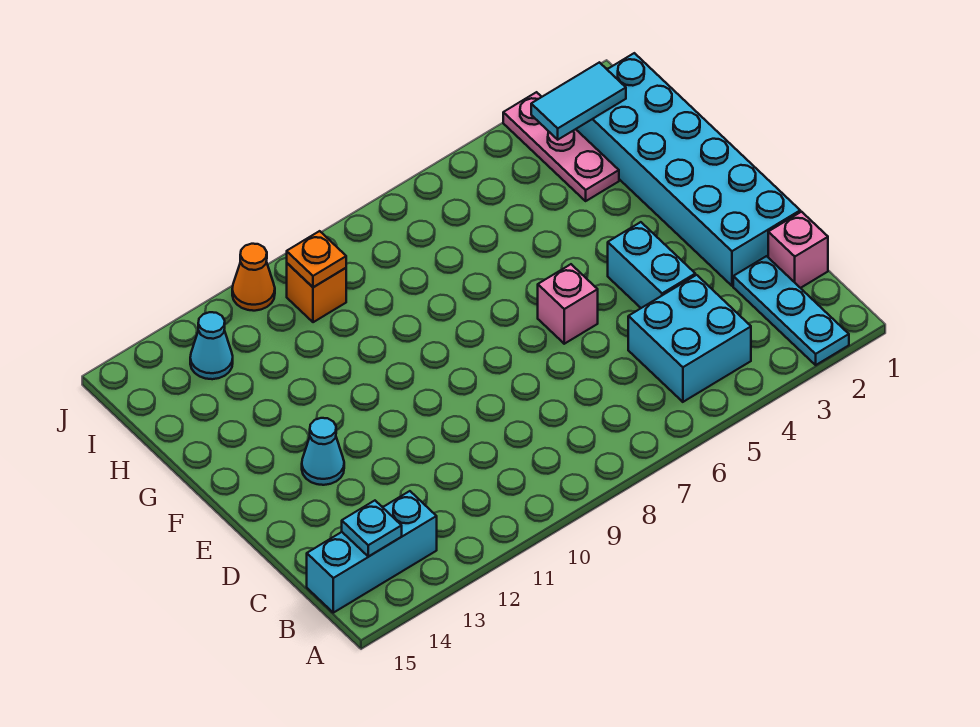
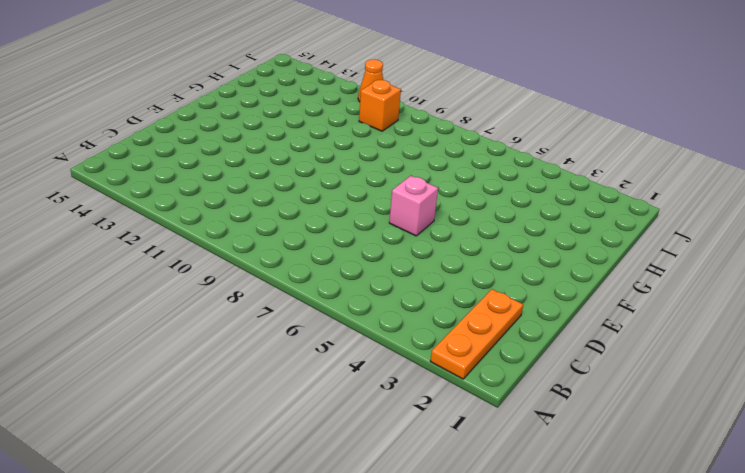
orange 1x3 plate [430,289,523,379] -> cyan 1x3 plate [733,256,849,365]
none -> cyan 2x2 brick [628,275,751,402]
none -> cyan 1x3 brick [307,491,437,613]
none -> pink 1x1 brick [768,212,828,288]

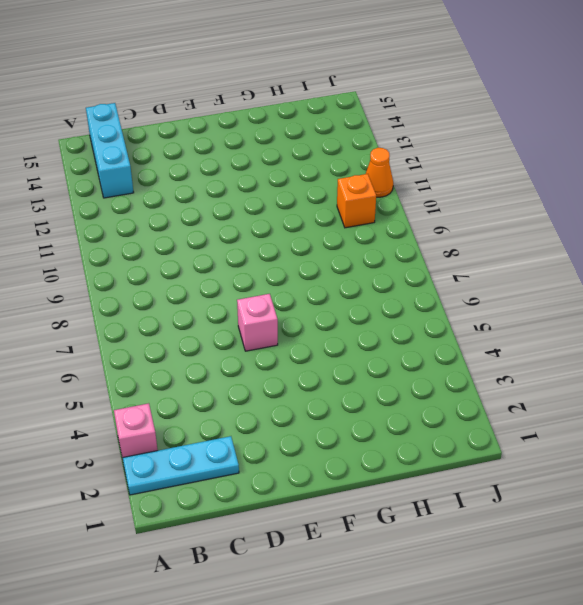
pink 1x1 brick [114,403,158,458] -> pink 1x1 brick moved to [768,212,828,288]
none -> cyan 2x2 brick [628,275,751,402]
none -> cyan 2x6 brick [576,53,800,286]
none -> cyan 1x2 brick [608,222,695,308]

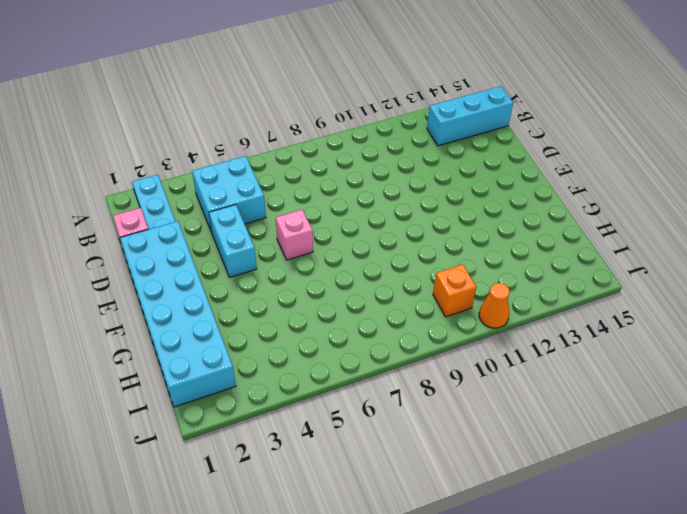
none -> cyan 1x1 cone [302,418,344,485]
none -> pink 1x3 plate [503,92,619,201]
none -> cyan 1x1 cone [190,312,233,379]

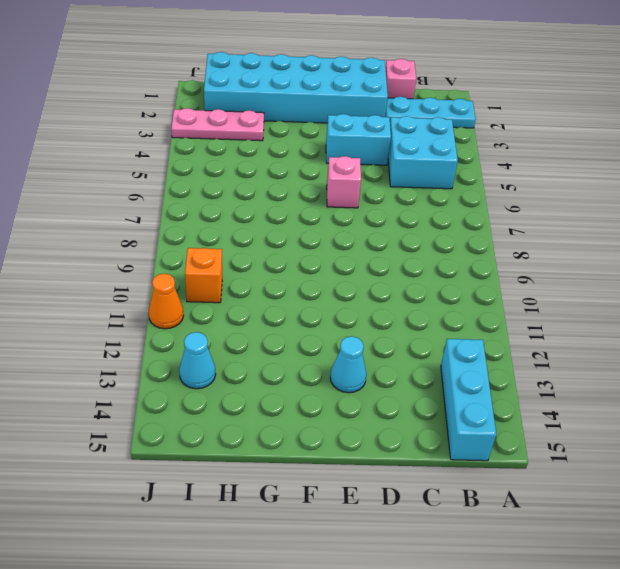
none -> cyan 1x1 plate [342,501,402,557]
none -> cyan 1x2 tile [531,62,626,140]
none -> orange 1x1 plate [287,231,346,287]

